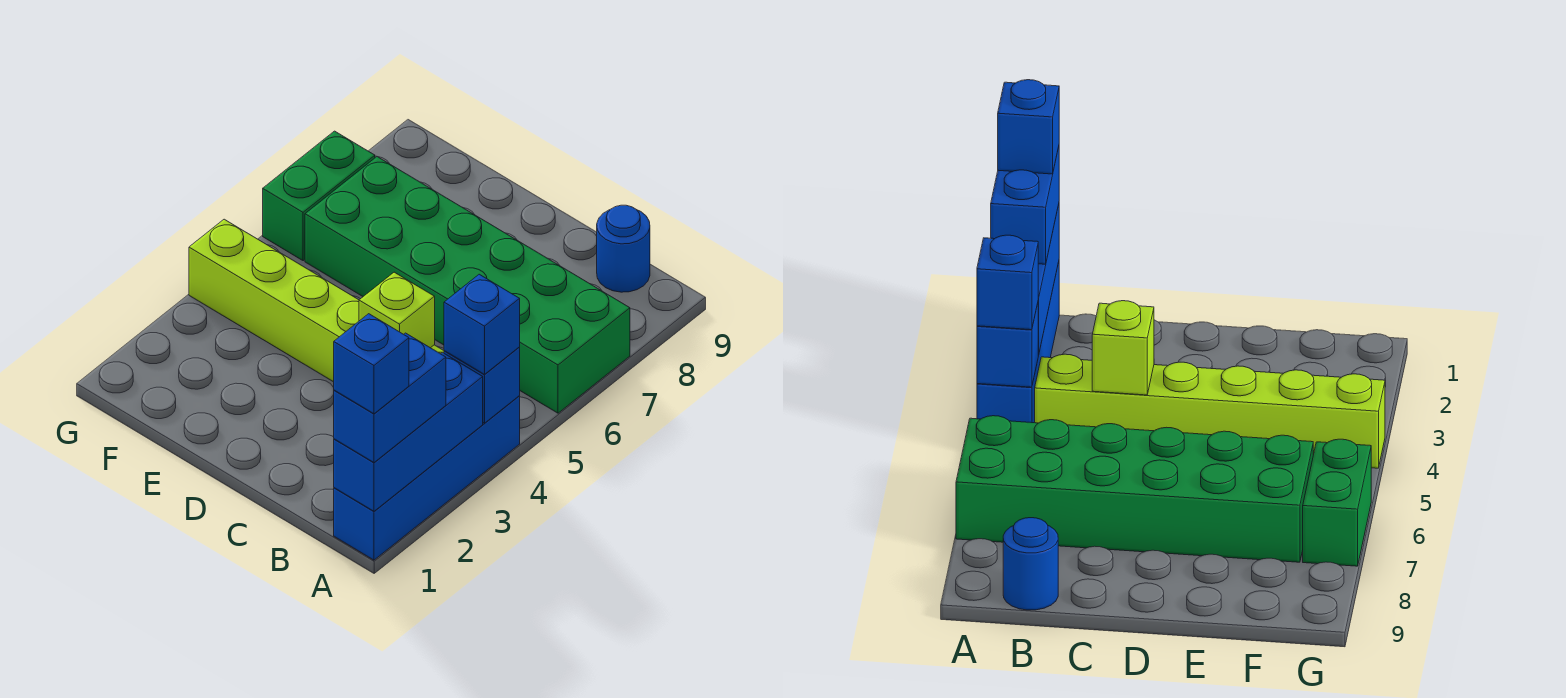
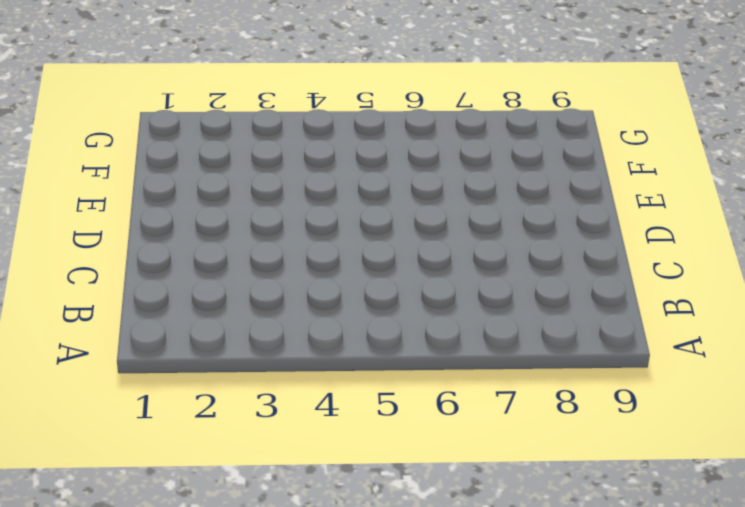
none -> blue 1x4 brick [334,396,520,560]
none -> green 2x6 brick [305,157,630,413]

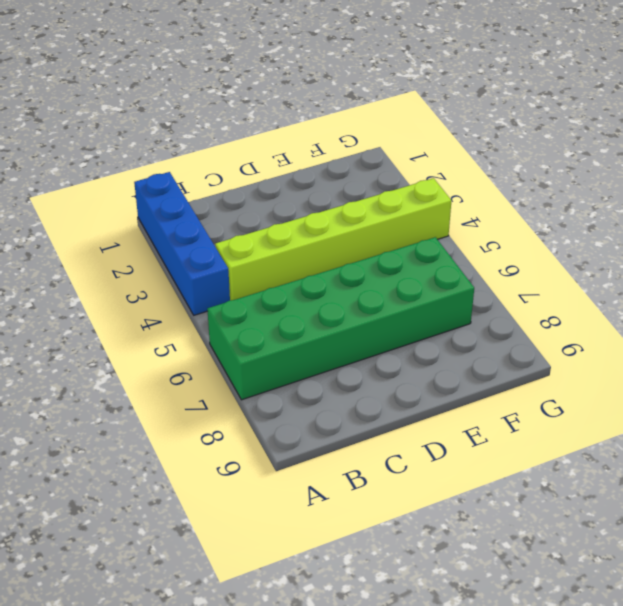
none -> blue 1x1 round brick [597,205,650,292]
none -> green 1x2 brick [263,131,375,261]

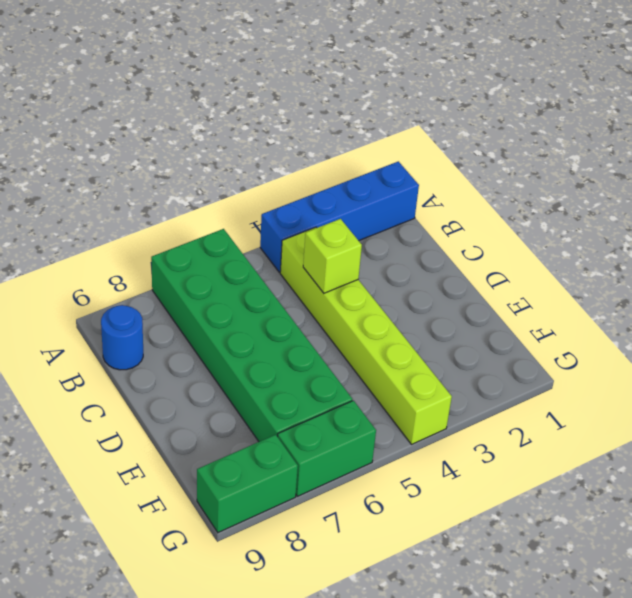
green 1x2 brick [197,435,298,533] -> none
none -> blue 1x3 brick [334,352,483,511]
none -> blue 1x1 brick [444,347,520,423]

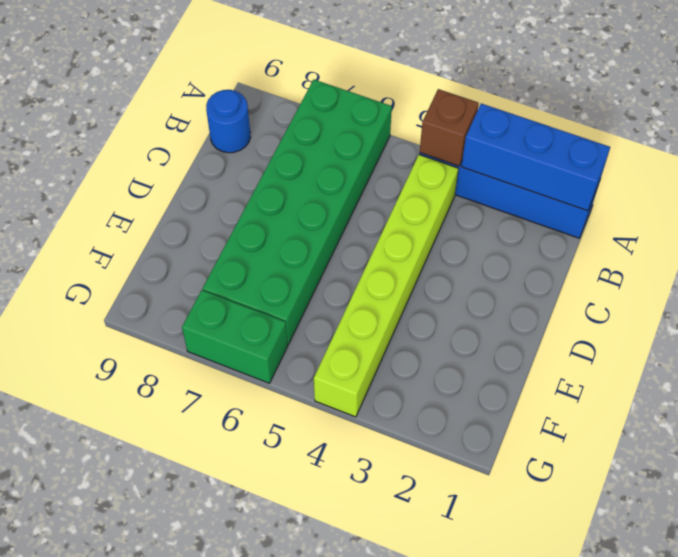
brown 1x1 brick [420,89,479,166] -> blue 1x1 brick [444,347,520,423]
none -> lime 1x1 brick [359,272,435,348]
none -> blue 1x2 brick [334,333,446,462]

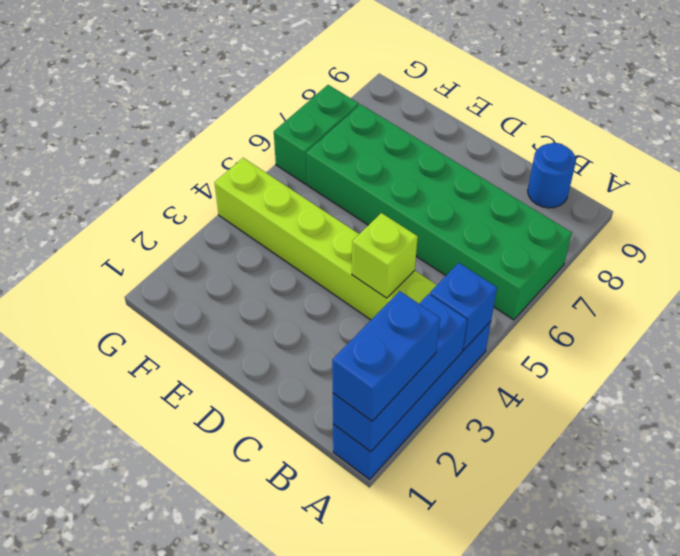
none -> blue 1x1 brick [444,274,520,374]
none -> blue 1x1 brick [334,314,409,414]

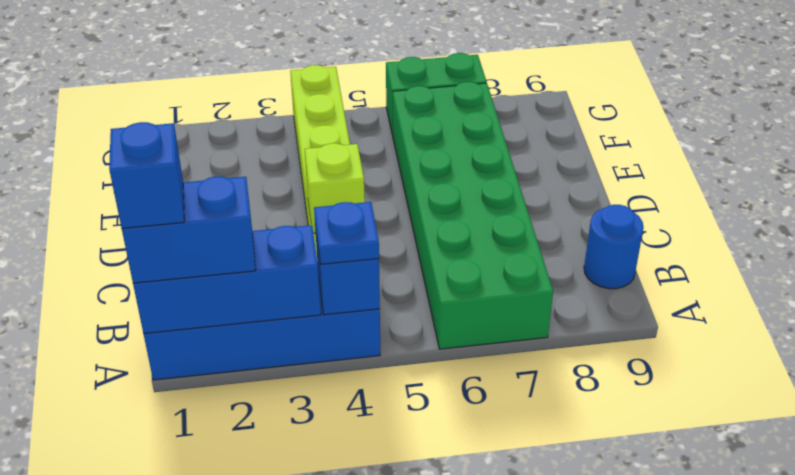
blue 1x1 plate [314,202,379,264] -> blue 1x1 brick [444,274,520,374]

